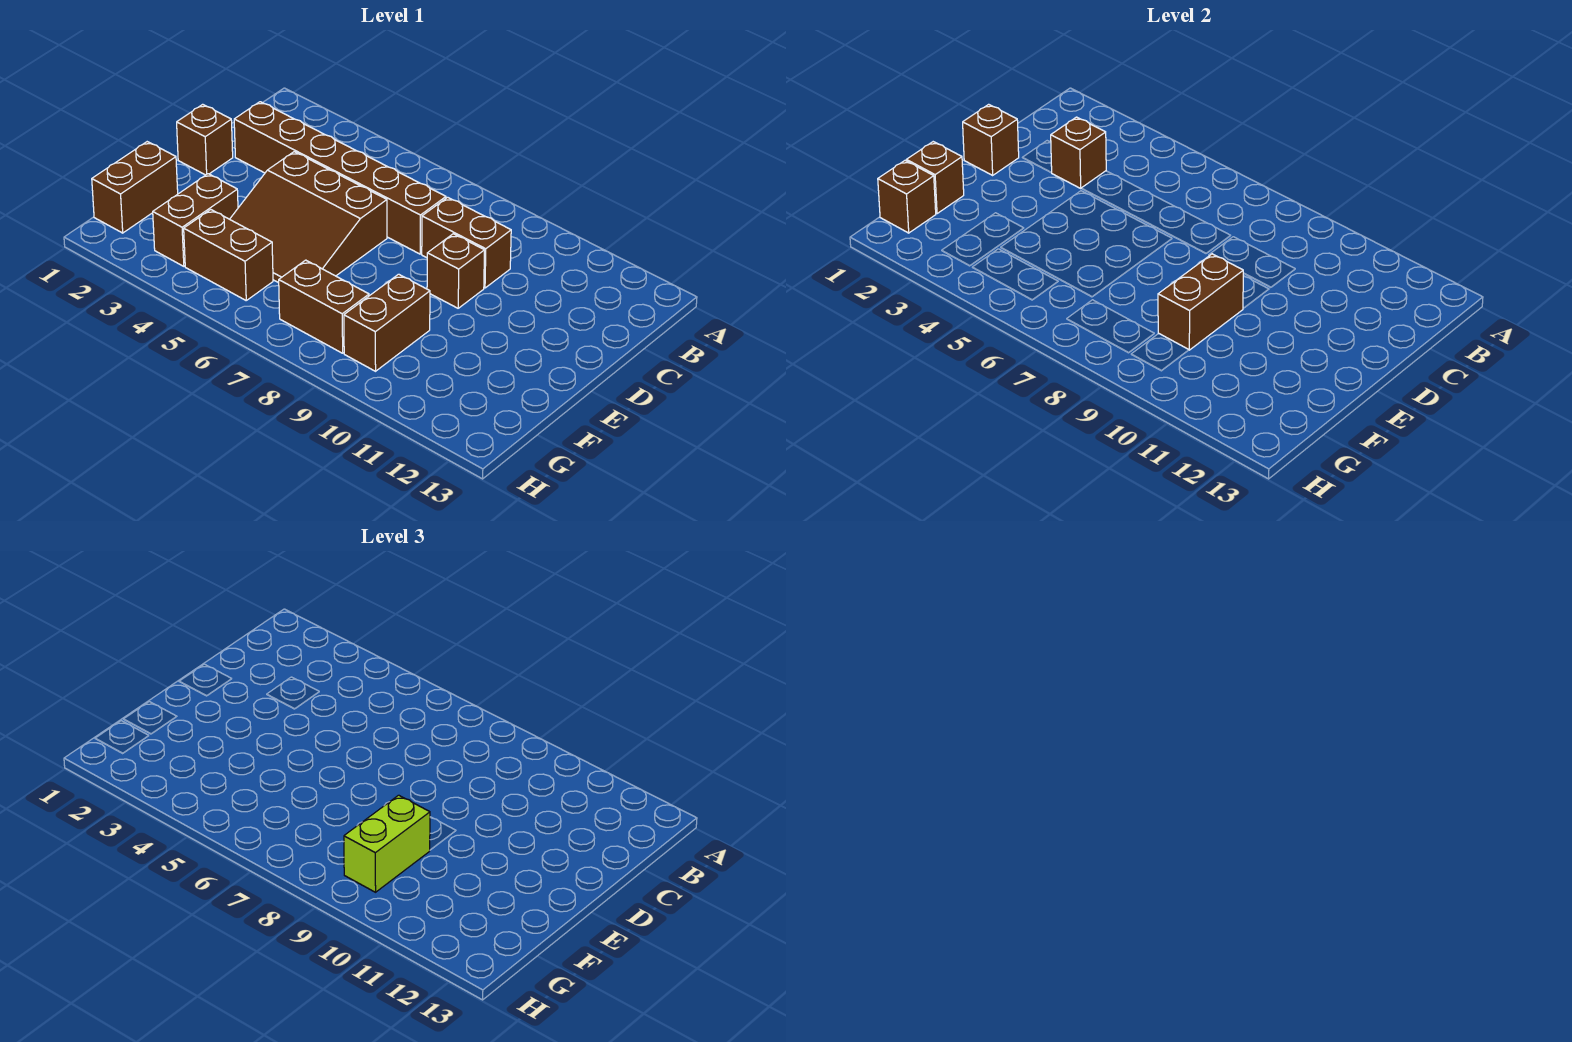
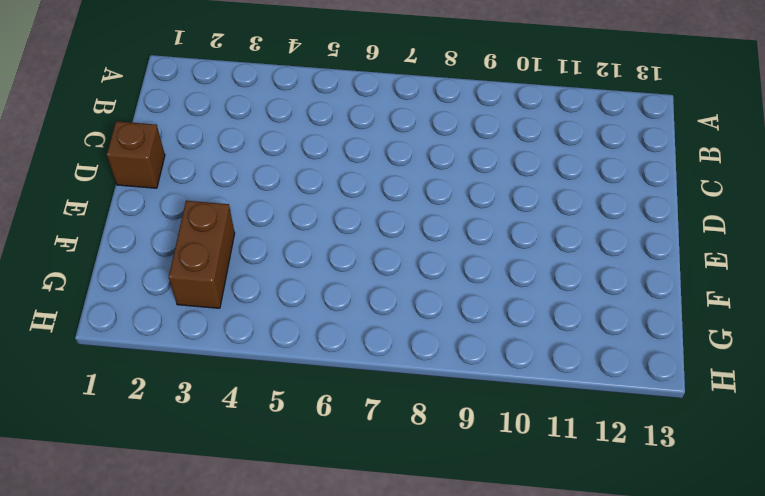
none -> brown 1x6 brick [234,102,446,254]
none -> brown 1x2 brick [422,197,511,288]
none -> brown 3x3 slope [230,152,387,283]

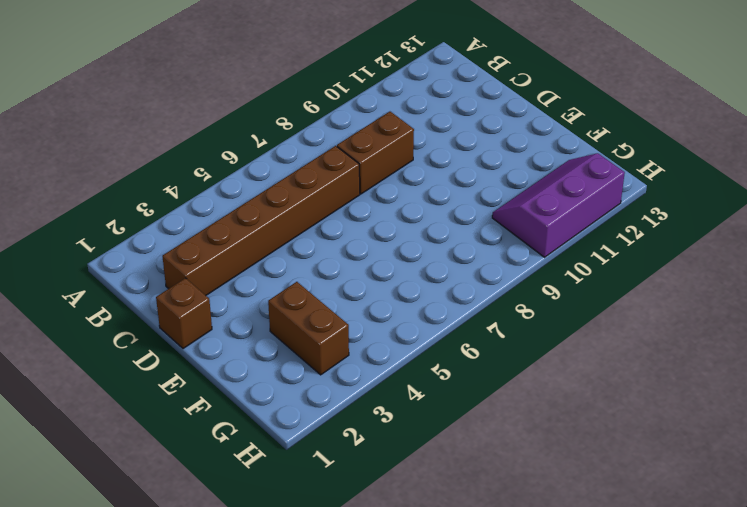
purple 2x3 slope [492,153,625,257] -> none
none -> brown 3x3 slope [230,152,387,283]
none -> brown 1x1 brick [427,234,485,308]
none -> brown 1x2 brick [92,142,178,233]

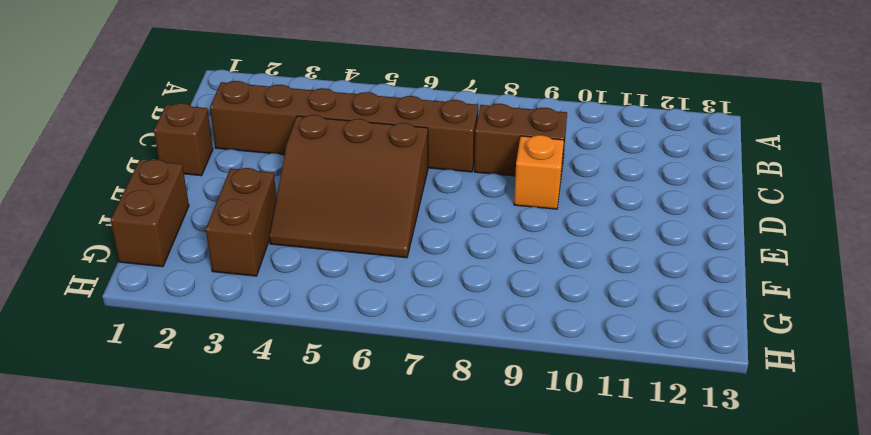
orange 1x1 brick [514,135,564,209] -> brown 1x1 brick [427,234,485,308]
none -> brown 1x2 brick [344,274,430,371]
none -> brown 1x2 brick [184,210,273,300]
none -> brown 1x2 brick [279,260,369,353]

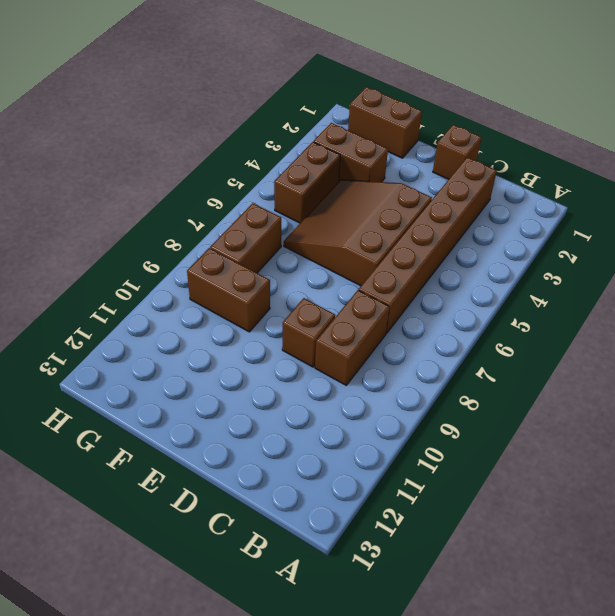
none -> brown 1x1 brick [1051,117,1106,188]
none -> brown 1x1 brick [963,104,1019,175]
none -> brown 1x2 brick [1158,254,1243,350]

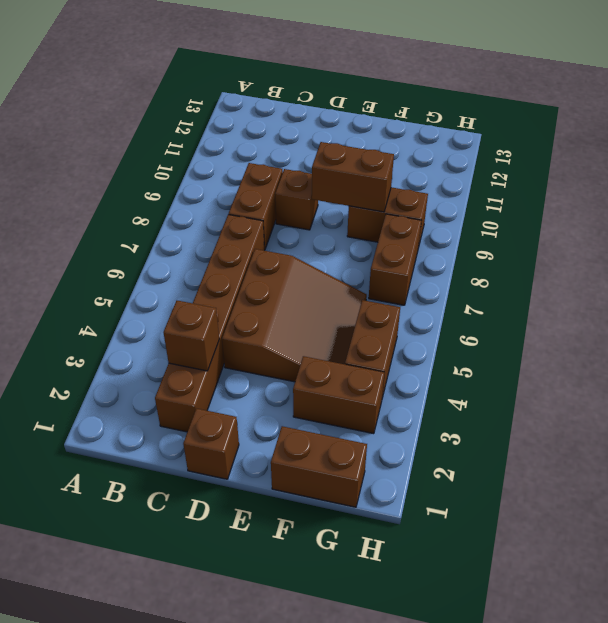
none -> brown 1x1 brick [963,104,1019,175]
none -> brown 1x1 brick [906,142,964,214]
none -> brown 1x1 brick [878,161,936,233]

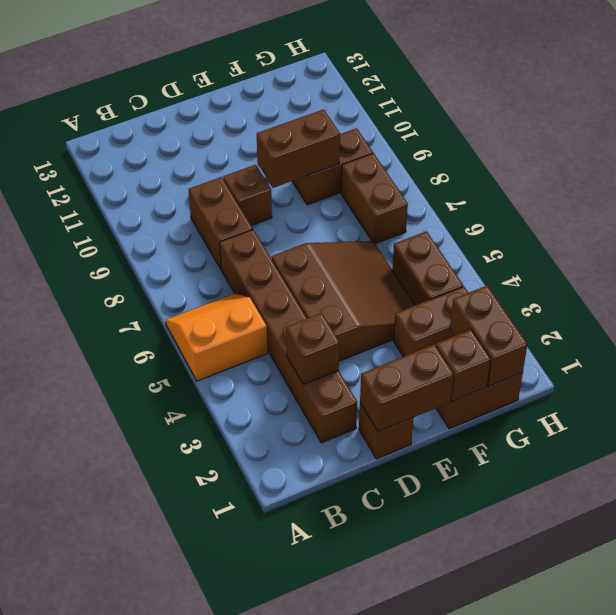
orange 2x2 slope [166,293,267,381] -> none
brown 1x2 brick [360,345,454,432] -> brown 1x1 brick [963,104,1019,175]
brown 1x2 brick [450,286,527,386] -> brown 1x1 brick [878,161,936,233]
none -> lime 1x2 brick [344,795,430,892]

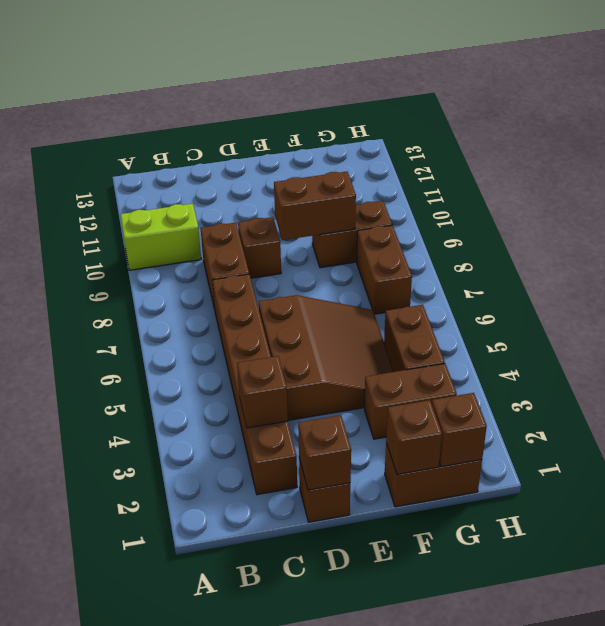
lime 1x2 brick [120,204,201,270] -> lime 1x2 brick moved to [344,795,430,892]

